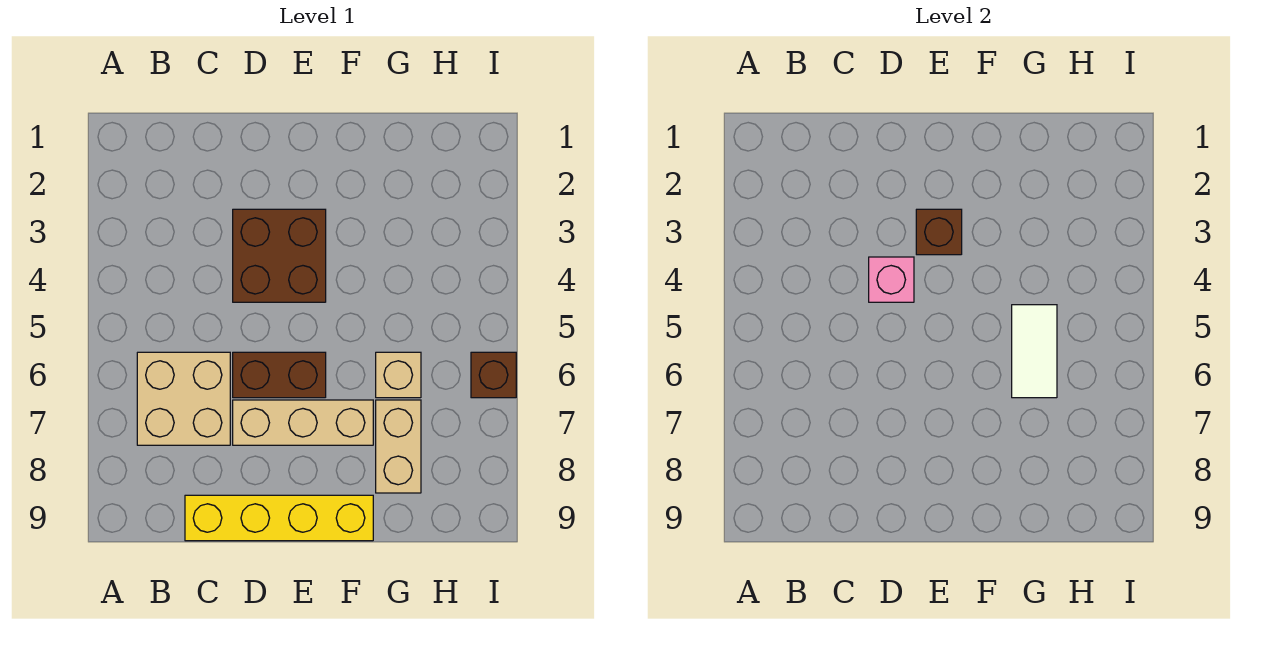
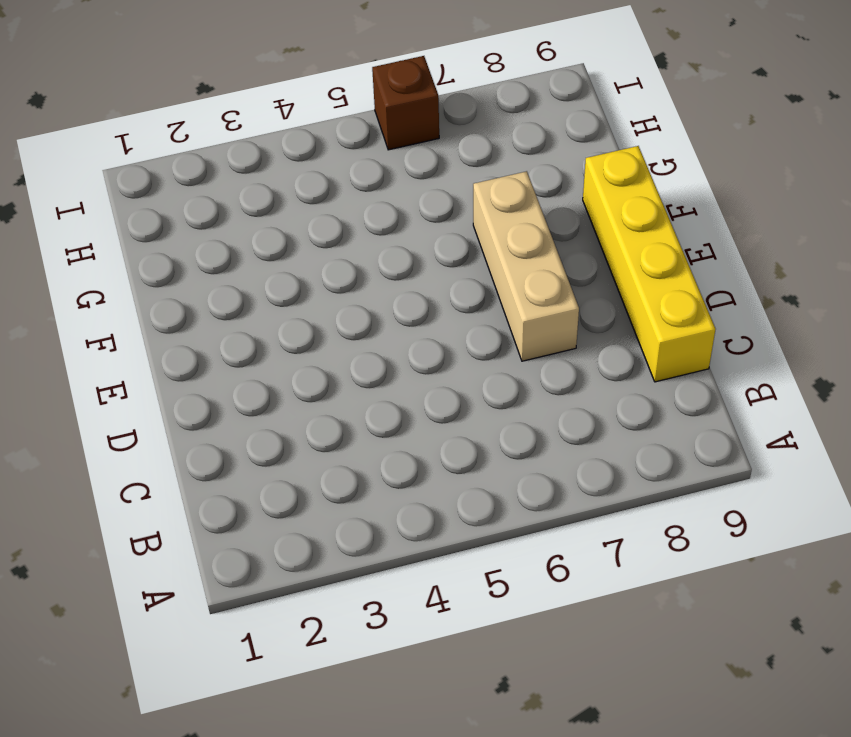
none -> tan 2x2 brick [137,352,230,445]
none -> brown 2x2 brick [233,209,326,302]

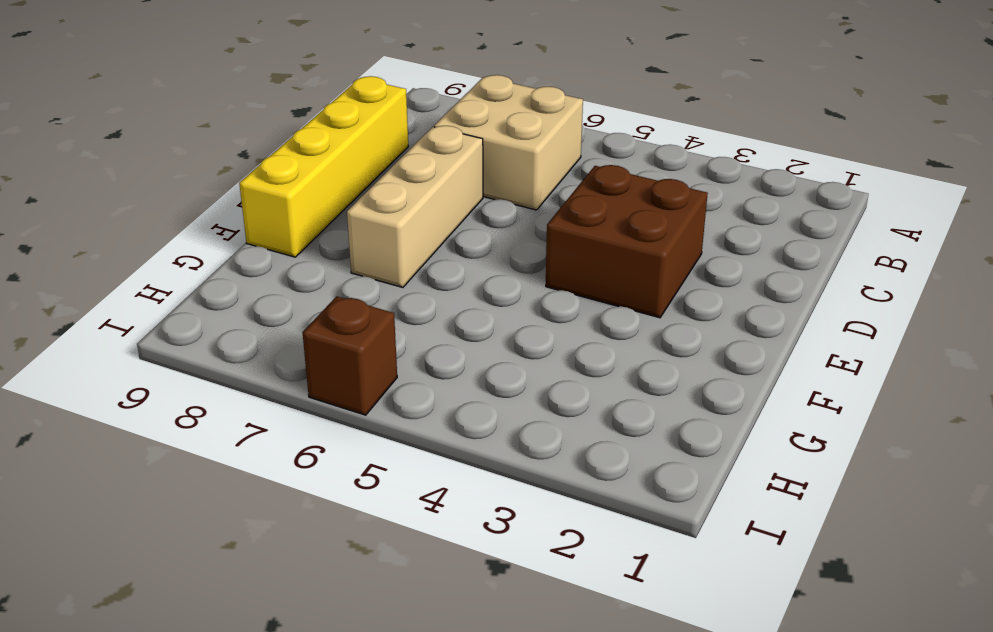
none -> brown 1x2 brick [233,352,326,398]
none -> tan 1x1 brick [376,352,421,398]

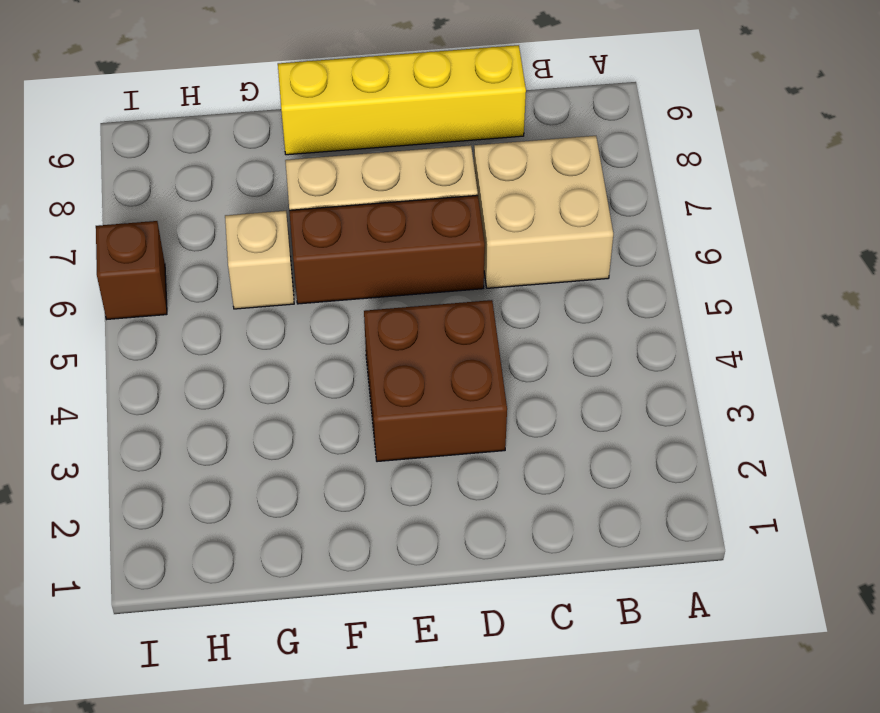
brown 1x3 brick [289,195,485,304] -> brown 1x2 brick [233,352,326,398]
none -> tan 1x2 brick [376,400,421,493]
none -> pink 1x1 brick [869,257,914,302]

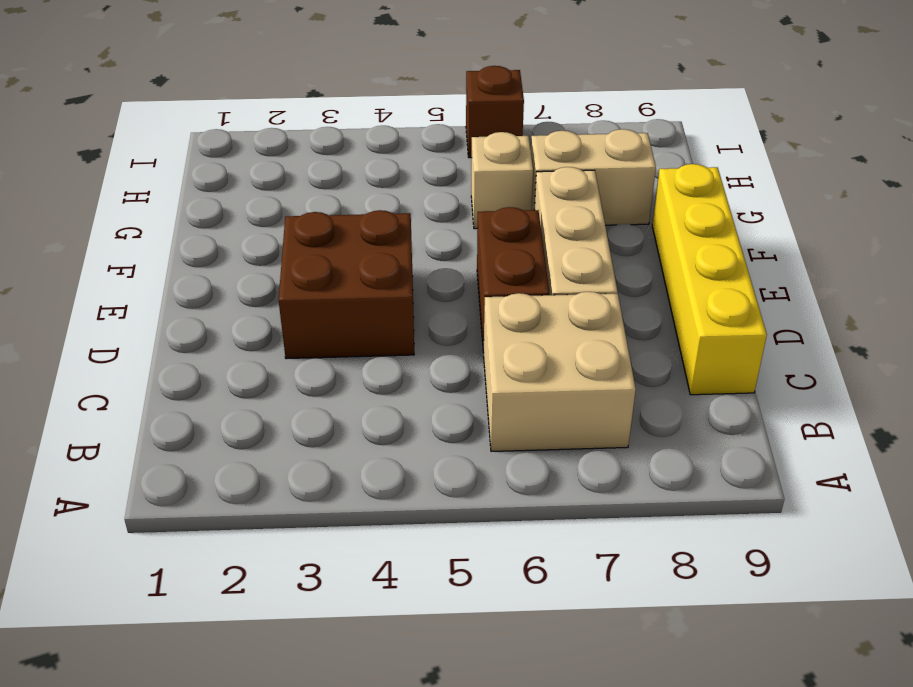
none -> pink 1x1 brick [869,257,914,302]
none -> brown 1x1 brick [916,209,962,255]

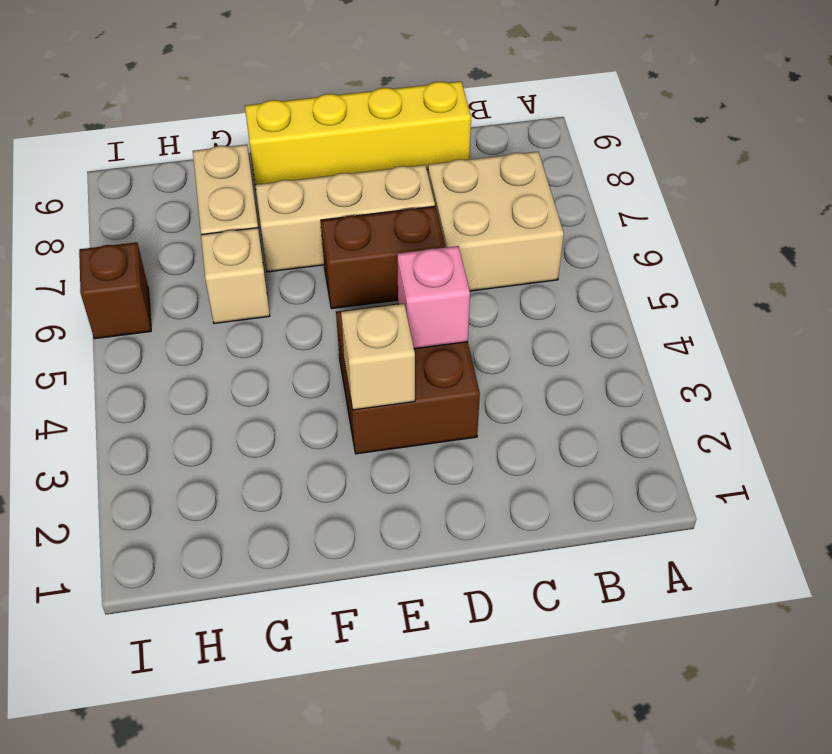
tan 1x1 brick [341,304,415,410] -> brown 1x1 brick [916,209,962,255]
none -> white 1x2 tile [1012,305,1057,398]

